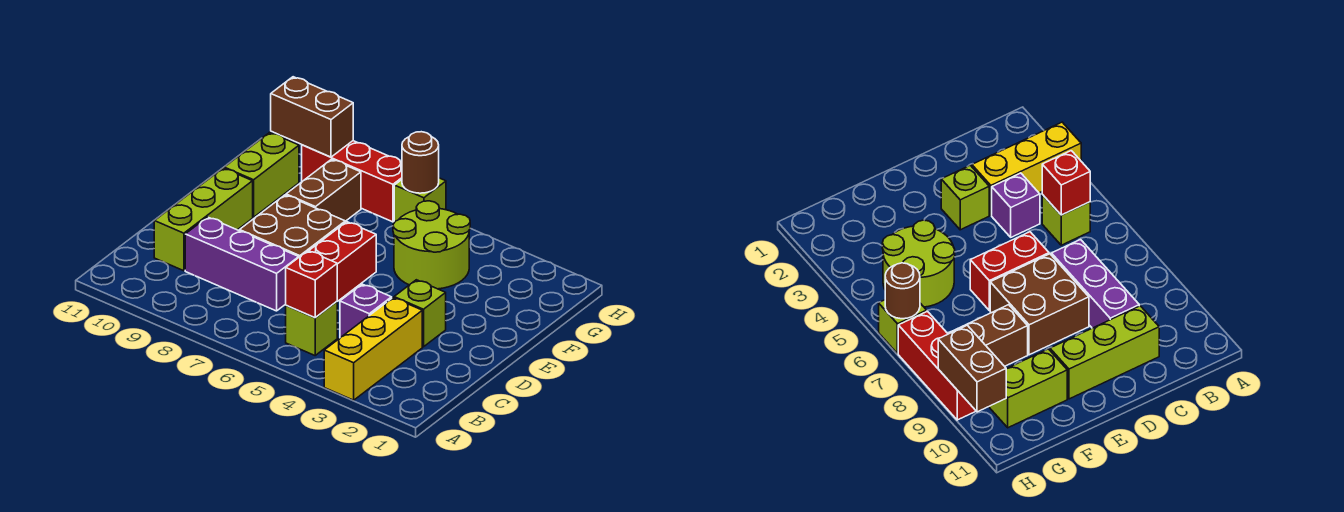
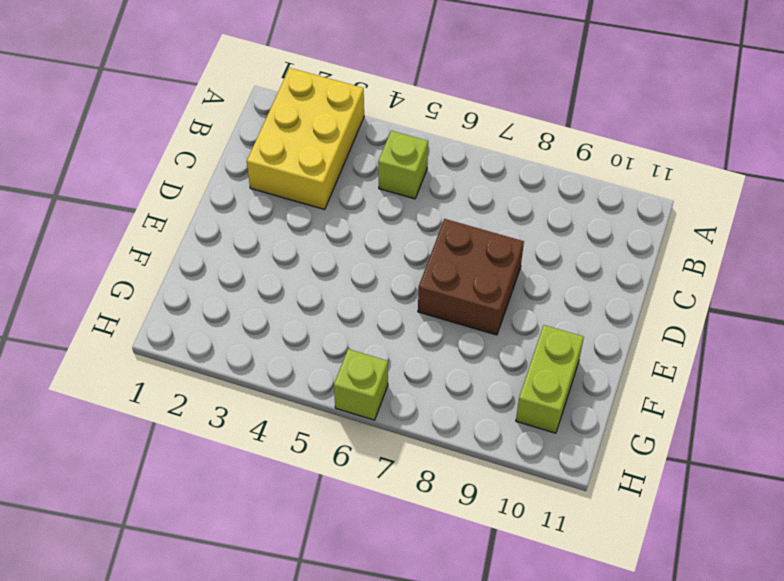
yellow 2x3 brick [247,68,364,209] -> yellow 1x3 brick [324,298,422,400]
none -> purple 1x1 brick [340,284,392,338]
none -> purple 1x3 brick [185,217,299,311]
none -> lime 1x3 brick [154,168,253,271]

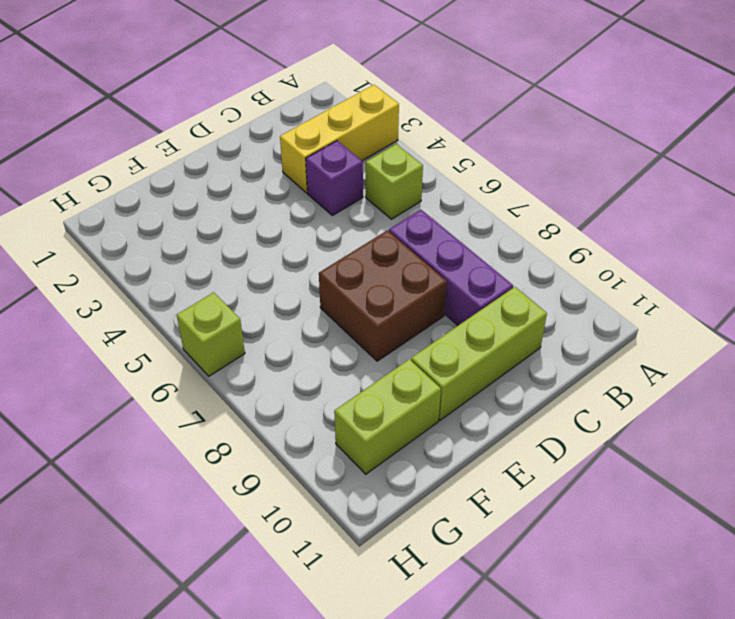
none -> lime 1x1 brick [394,280,446,347]
none -> red 1x2 brick [309,222,376,302]
none -> lime 2x2 round brick [393,201,470,289]

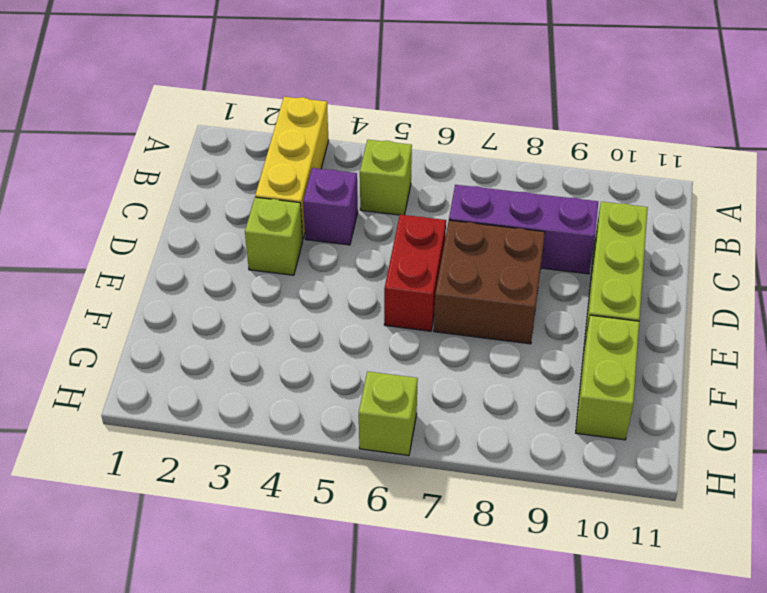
none -> lime 2x2 round brick [393,201,470,289]
none -> brown 1x2 brick [286,159,361,221]
none -> red 1x3 brick [302,141,402,222]

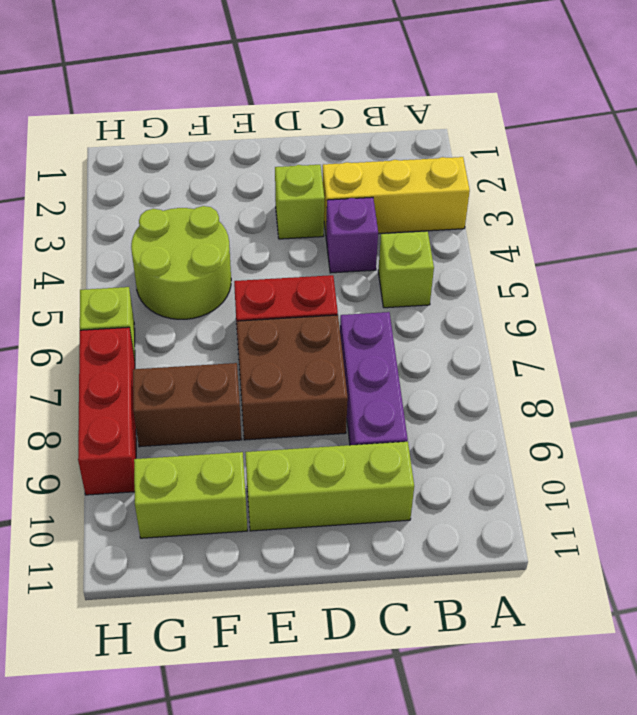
none -> red 1x1 brick [286,251,337,318]
none -> brown 1x1 round brick [402,132,439,193]
none -> brown 1x2 brick [271,77,353,157]

